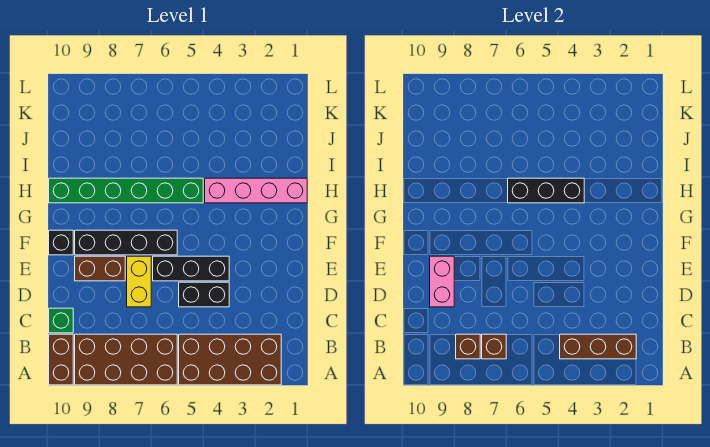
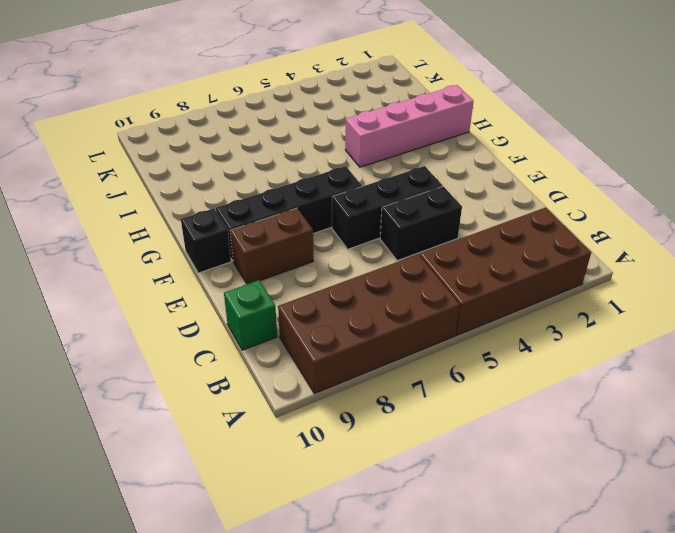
none -> brown 1x2 brick [49,334,73,385]
none -> yellow 1x2 brick [127,256,151,307]
none -> green 1x6 brick [49,178,203,203]

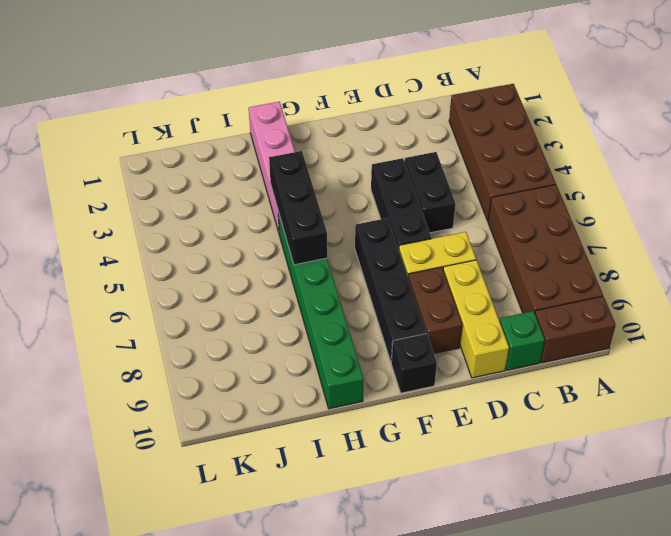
yellow 1x3 brick [443,260,509,378] -> none
none -> brown 1x3 brick [560,334,636,359]
none -> brown 1x1 brick [482,334,506,359]
none -> brown 1x1 brick [456,334,480,359]

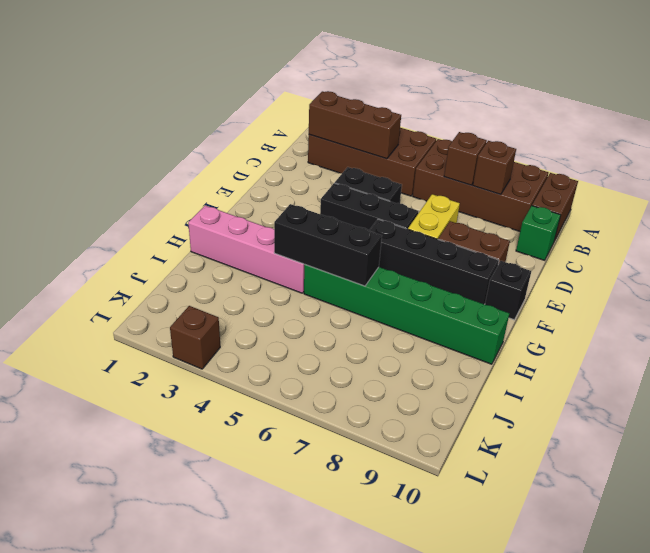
brown 1x1 brick [170,306,220,369] -> none
none -> pink 1x2 brick [430,256,454,307]

